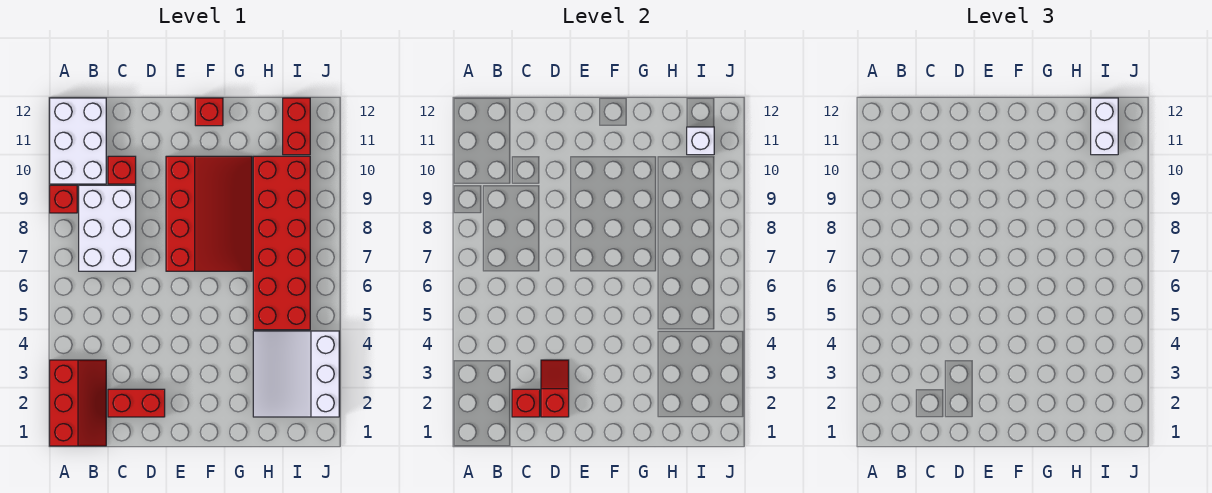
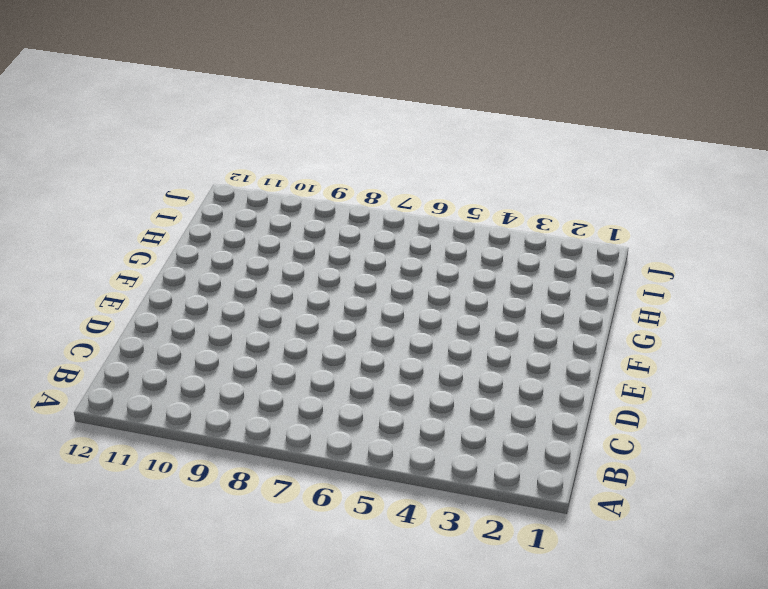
none -> red 2x3 slope [50,360,106,446]
none -> red 1x1 brick [50,185,77,213]
none -> white 2x3 brick [50,98,106,184]

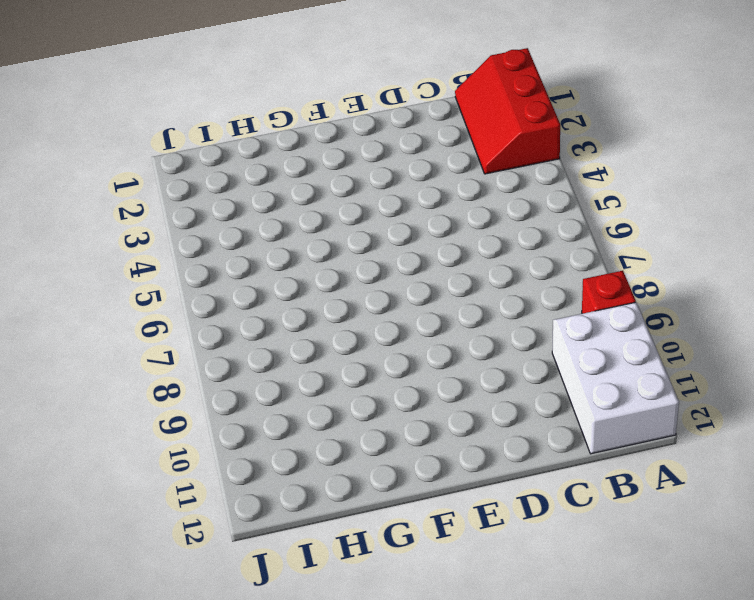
none -> white 2x3 brick [79,185,136,271]
none -> red 1x2 brick [108,389,165,417]
none -> red 1x1 brick [108,156,136,184]

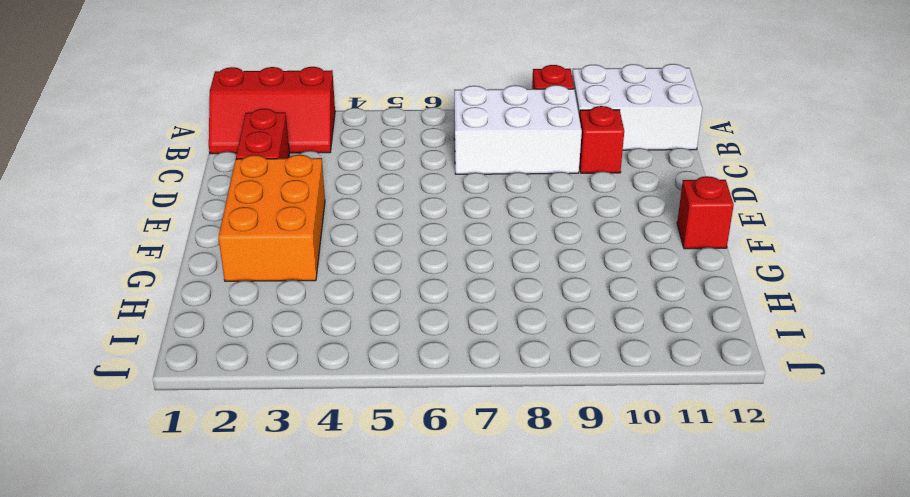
orange 2x3 brick [218,155,325,281] -> none
none -> red 3x4 slope [166,156,252,271]
none -> white 3x3 slope [253,331,339,417]
none -> red 2x6 brick [253,156,310,330]

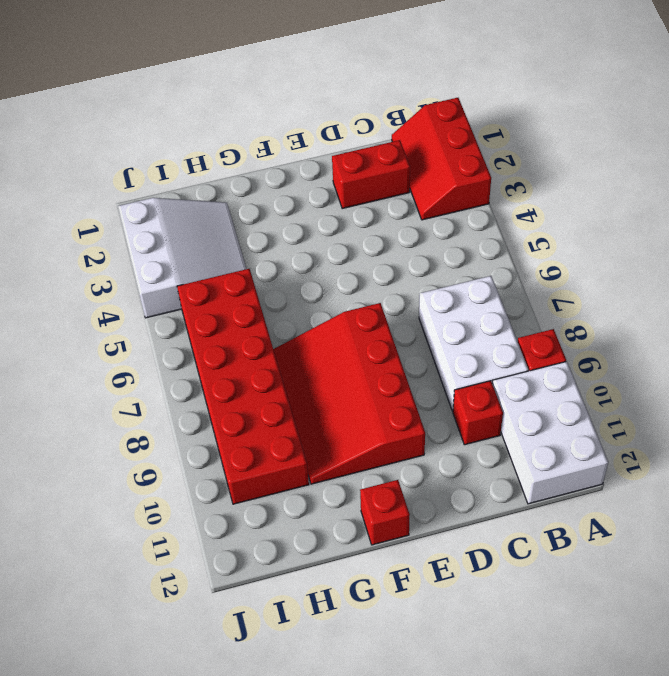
none -> red 1x2 brick [283,98,310,155]
none -> red 1x1 brick [512,389,540,417]
none -> red 1x2 slope [541,360,569,417]

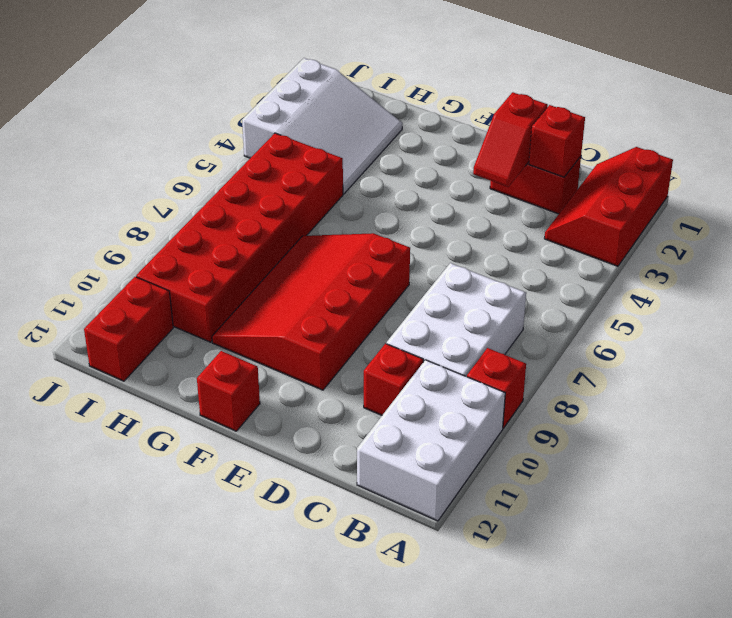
none -> white 1x1 brick [687,127,714,155]
none -> white 1x2 brick [1091,98,1118,155]

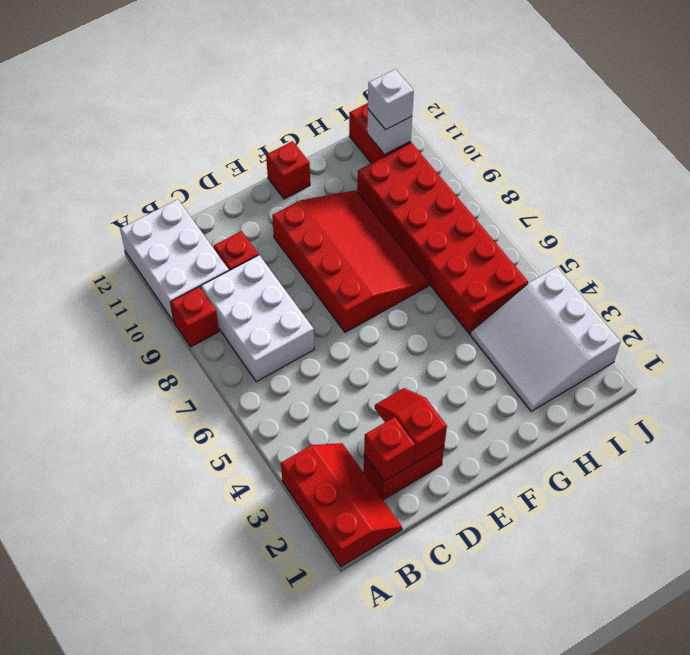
white 1x1 brick [368,69,414,130] -> white 1x2 brick [1091,98,1118,155]

